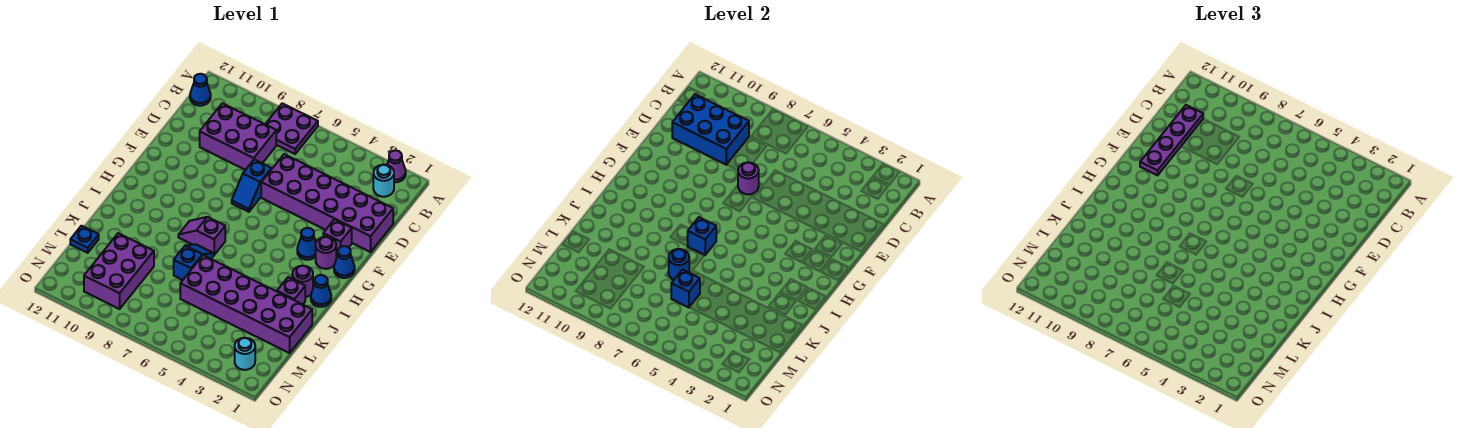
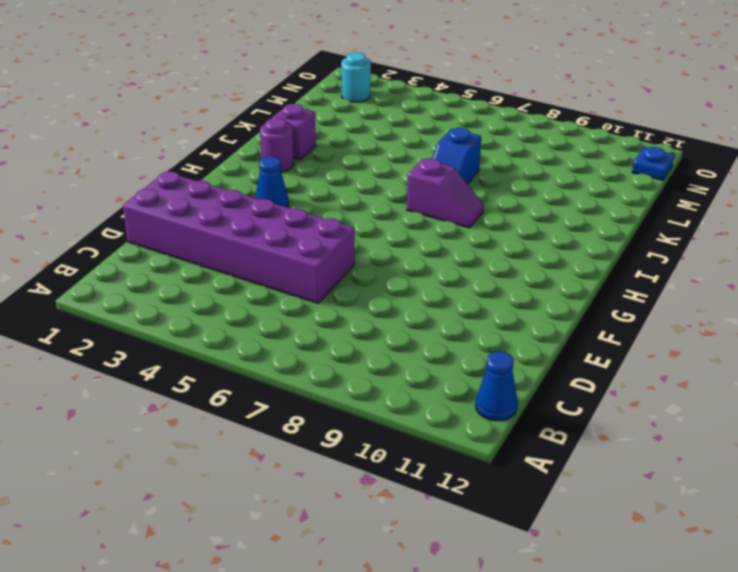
blue 1x1 plate [632,147,674,180] -> blue 1x1 plate moved to [70,226,99,253]
none -> purple 1x1 cone [387,150,406,182]
none -> purple 2x2 plate [265,103,318,154]
none -> cyan 1x1 round brick [373,165,394,197]

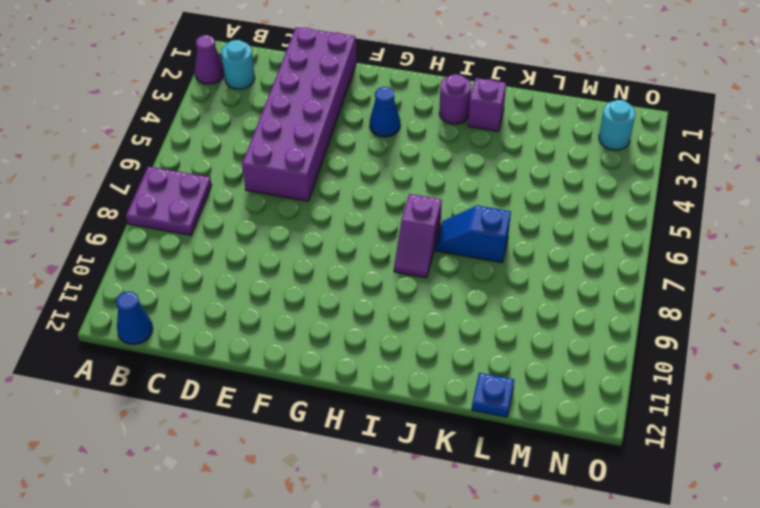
none -> purple 2x3 brick [200,103,276,170]
none -> blue 1x2 slope [232,159,272,212]
none -> purple 1x1 brick [323,219,352,256]

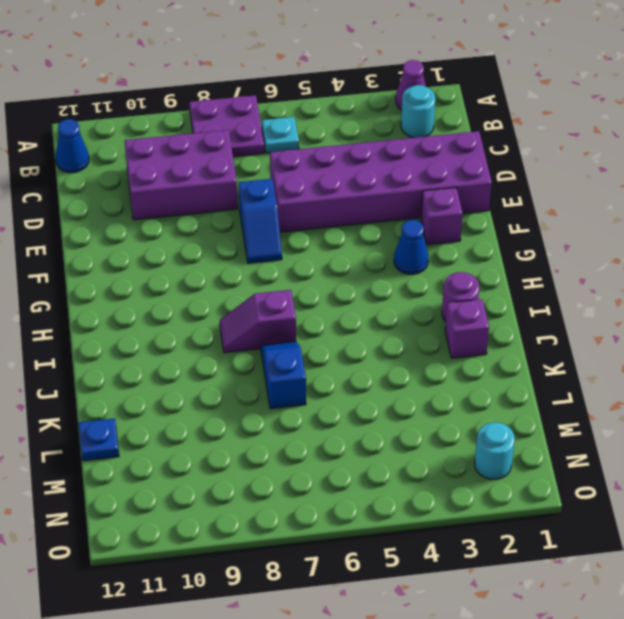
cyan 1x1 plate [262,117,299,153] -> none
none -> blue 1x1 cone [334,246,355,278]
none -> purple 1x1 round brick [316,237,336,269]
none -> blue 1x1 cone [311,275,331,307]

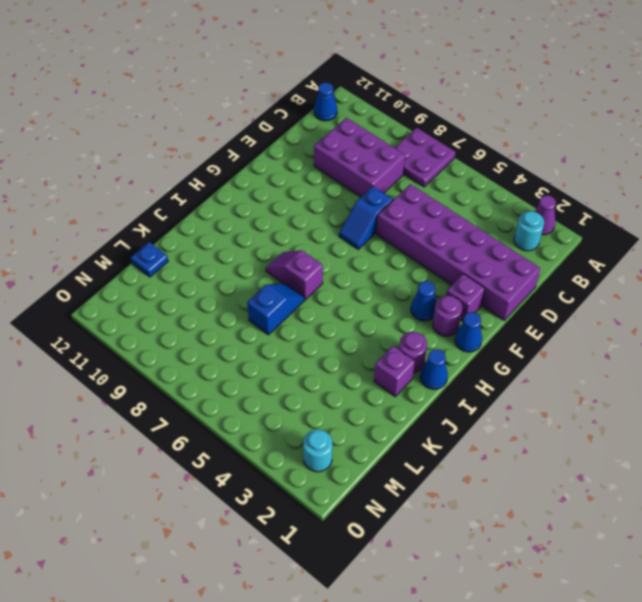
none -> purple 2x6 brick [180,255,312,353]
none -> purple 2x3 brick [84,233,154,309]
none -> blue 2x3 brick [672,94,749,165]

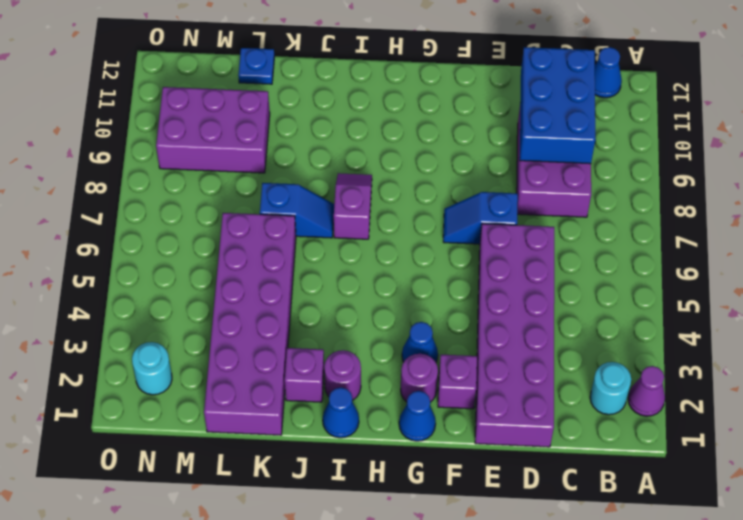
none -> purple 2x2 plate [265,103,318,154]
none -> purple 1x1 round brick [738,162,759,194]
none -> blue 1x1 brick [688,217,716,255]

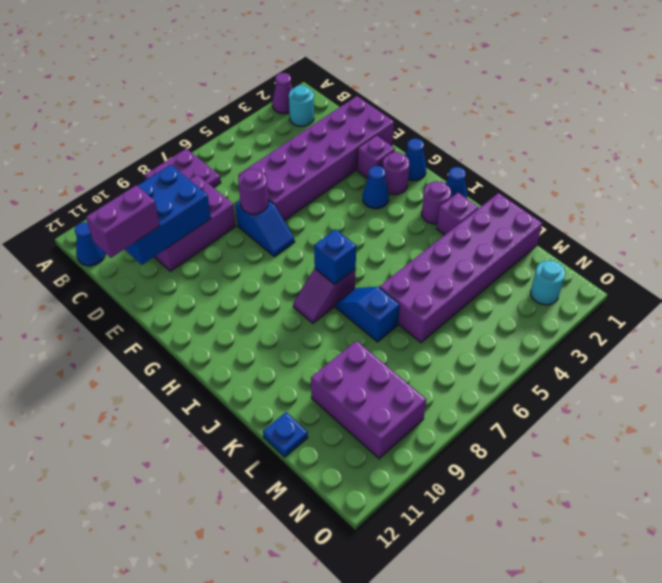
purple 1x2 brick [86,185,160,258] -> purple 1x4 plate [1140,105,1203,175]
none -> blue 1x1 round brick [669,249,689,280]
none -> blue 1x1 brick [671,270,700,308]

